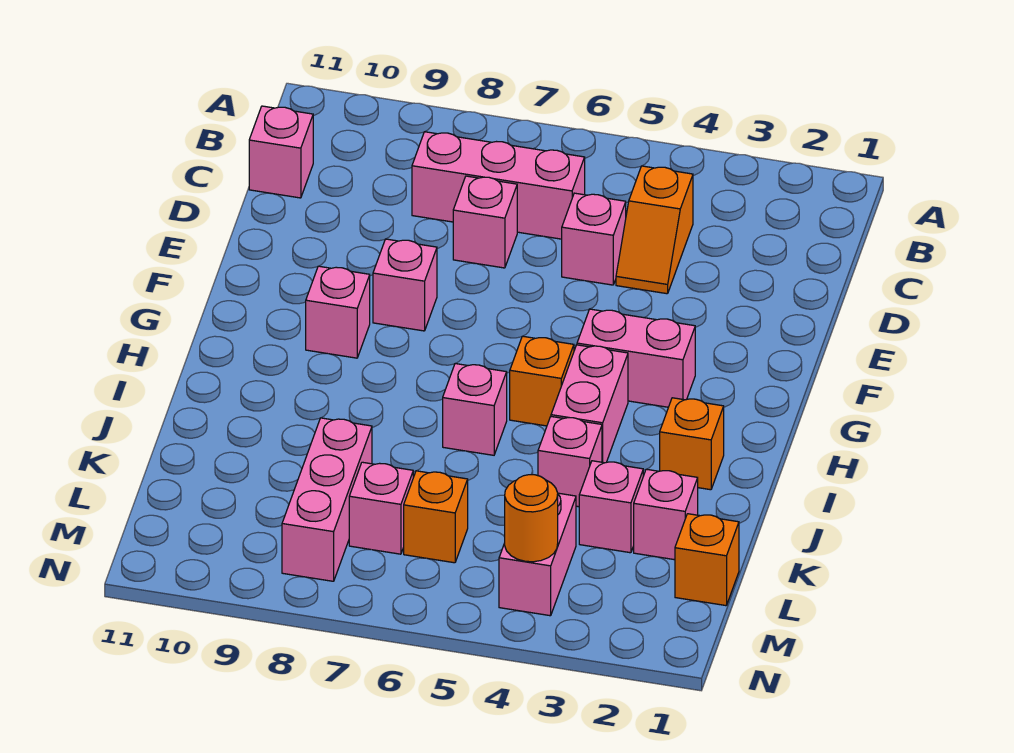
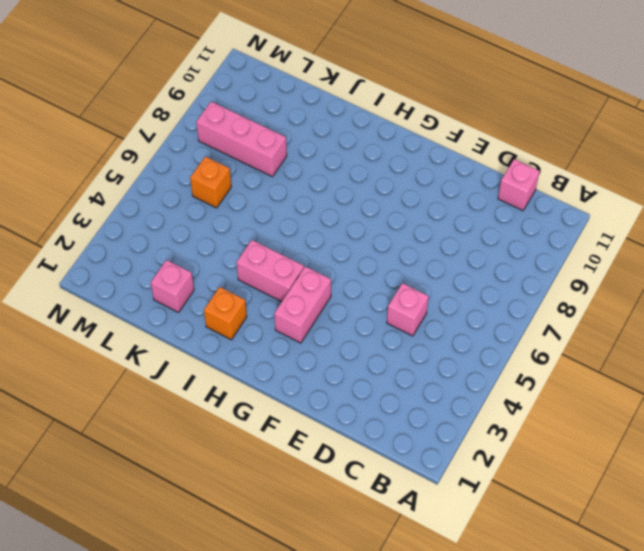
none -> orange 1x2 slope [616,166,693,294]
none -> pink 1x3 brick [412,132,585,239]
none -> pink 1x1 brick [453,176,517,268]

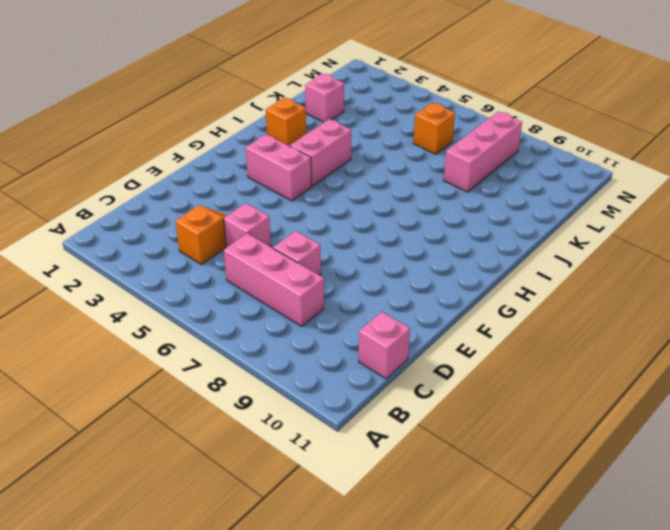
none -> pink 1x1 brick [373,239,437,331]
none -> pink 1x1 brick [306,266,370,358]
none -> orange 1x1 brick [510,336,574,426]

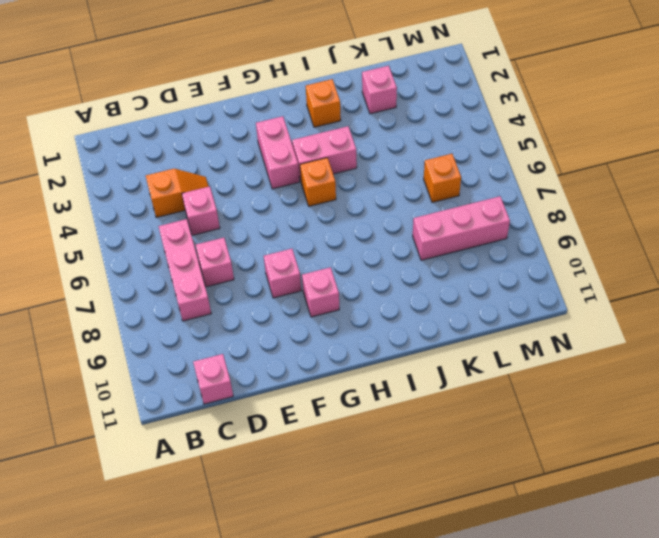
none -> pink 1x1 brick [443,364,507,455]
none -> pink 1x1 brick [538,417,602,507]
none -> pink 1x1 brick [579,461,643,553]

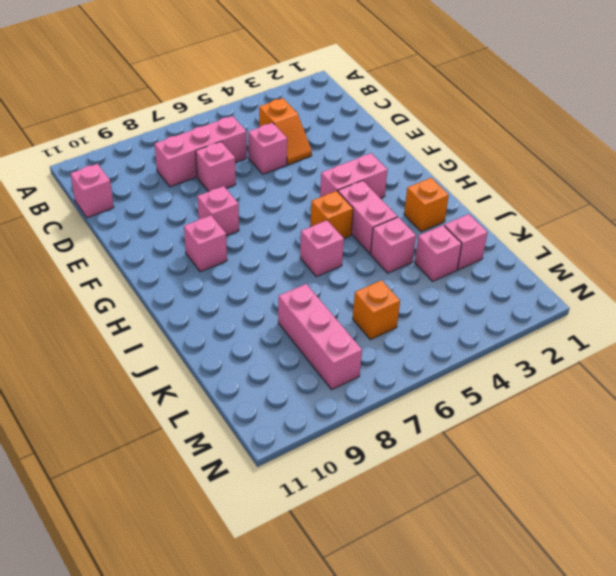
none -> orange 1x1 brick [675,514,739,606]
none -> pink 1x2 brick [499,493,576,616]
none -> pink 1x1 brick [349,462,413,554]

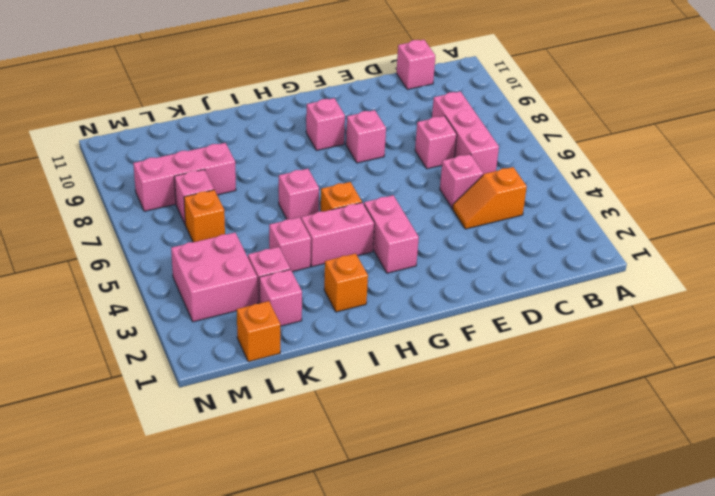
pink 2x2 brick [171,233,257,322] -> pink 1x2 brick [499,493,576,616]
none -> orange 1x1 round brick [505,475,558,562]

